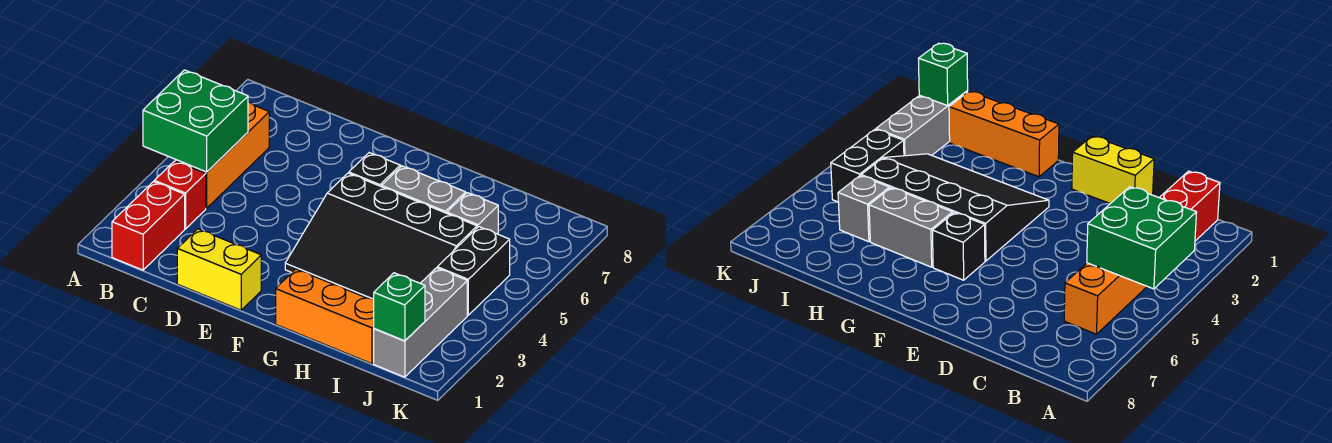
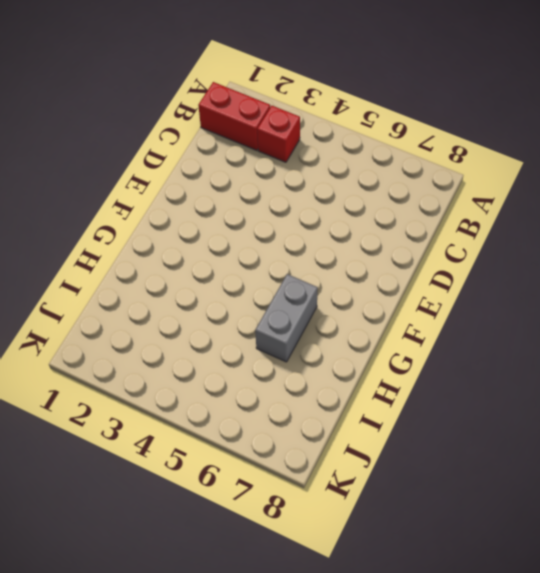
none -> orange 1x3 brick [176,102,269,208]
none -> yellow 1x2 brick [177,229,261,310]
none -> black 3x4 slope [285,173,477,299]

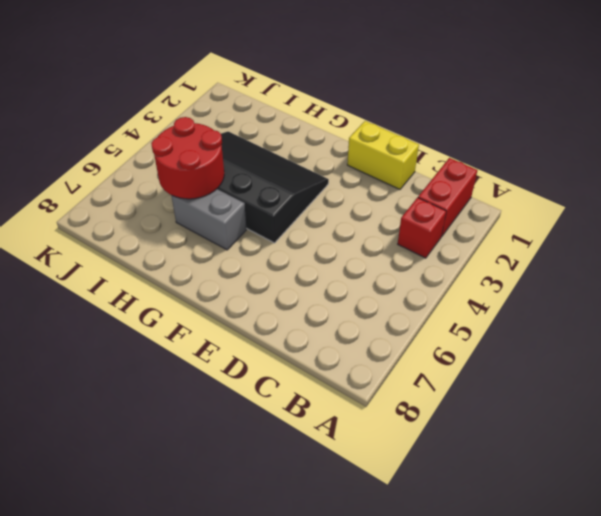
red 2x2 round brick [151,117,224,199] -> none
none -> orange 1x3 brick [176,102,269,208]
none -> black 1x1 brick [349,153,400,187]
none -> orange 1x3 brick [276,269,374,364]

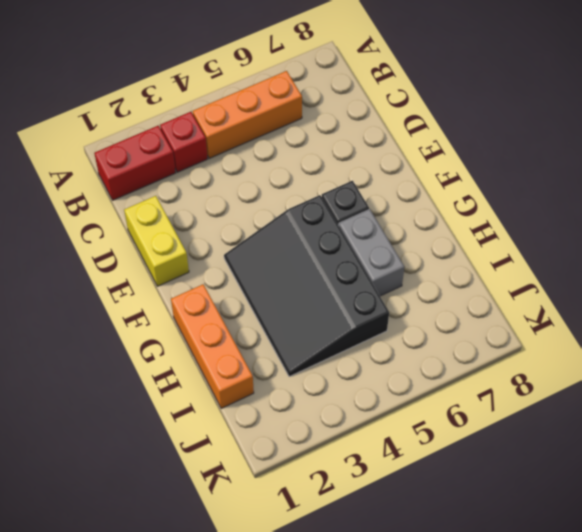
none -> grey 1x1 brick [447,193,498,234]
none -> grey 1x3 brick [374,268,467,377]
none -> black 1x2 brick [437,227,510,315]

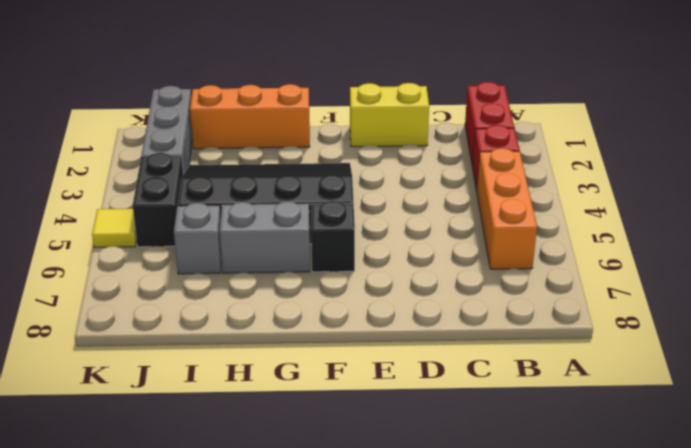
yellow 1x1 tile [92,209,137,248] -> none
none -> green 2x2 brick [143,70,248,172]
none -> green 1x1 brick [373,273,425,341]

